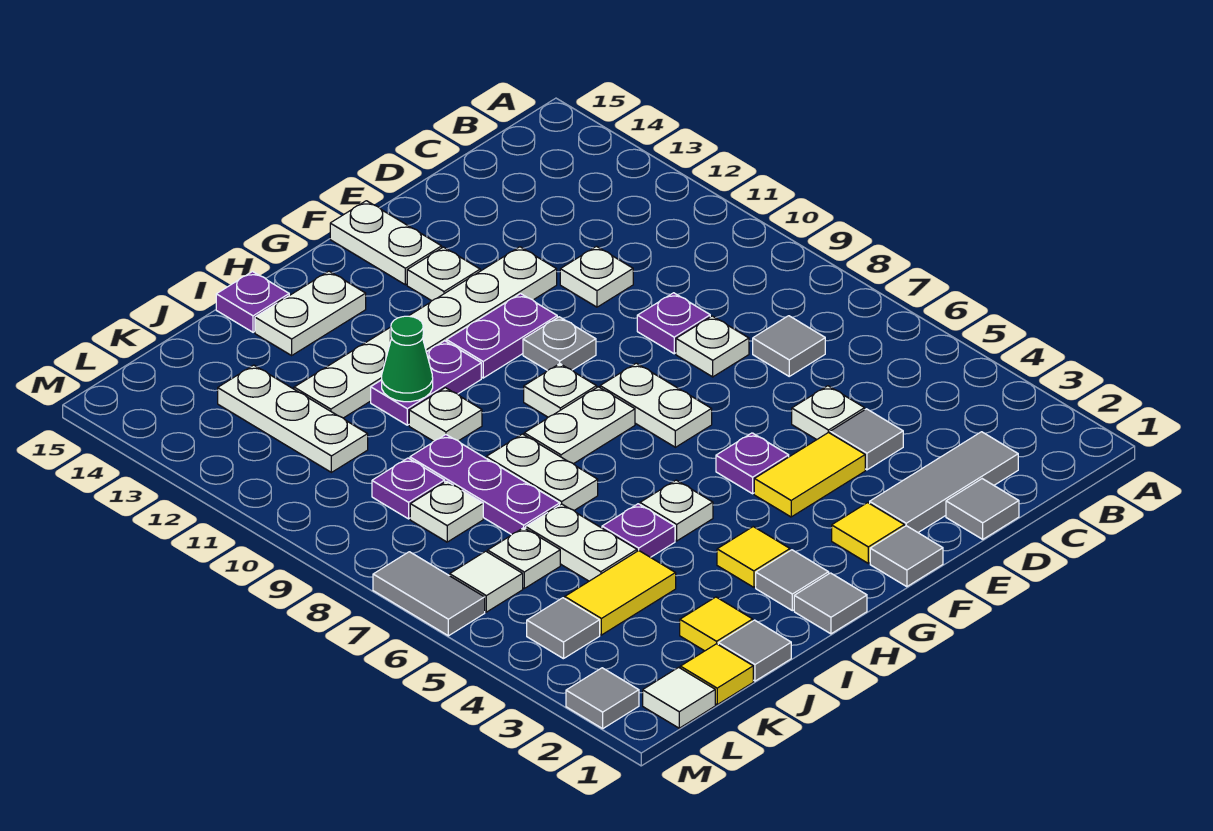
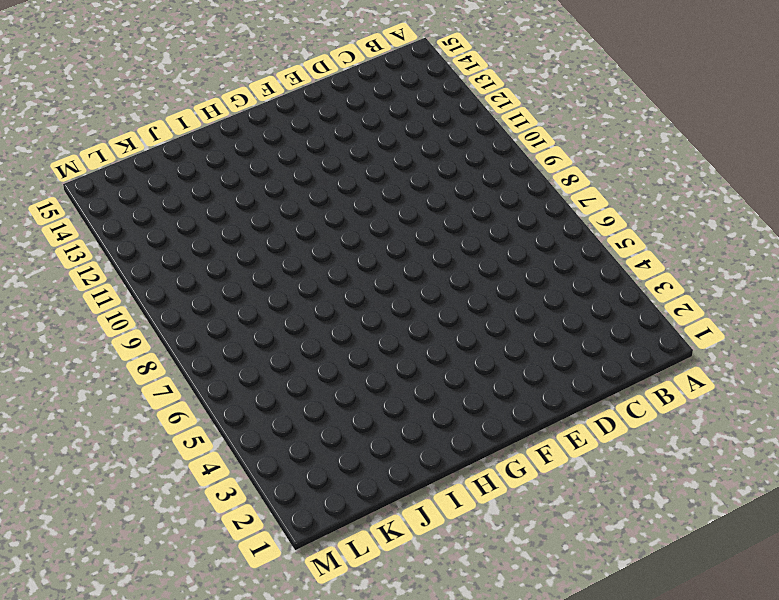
none -> grey 1x3 tile [870,432,1018,532]
none -> grey 1x1 tile [753,316,825,376]
none -> grey 1x1 tile [946,479,1019,539]
none -> grey 1x1 tile [830,409,903,470]

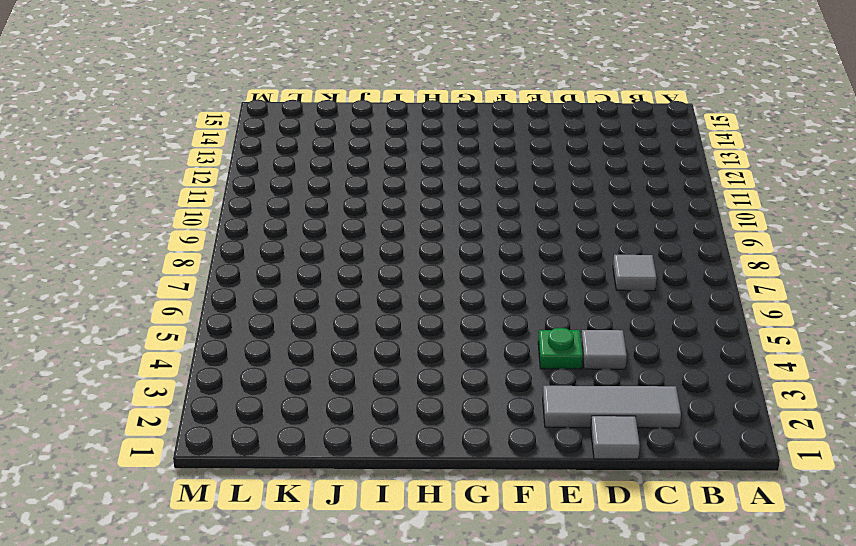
green 1x1 plate [538,328,583,369] -> yellow 1x2 tile [754,432,865,517]
none -> white 1x1 plate [792,386,865,440]
none -> white 1x1 plate [676,316,749,377]
none -> purple 1x1 plate [637,293,710,354]
none -> white 1x1 plate [560,246,633,307]

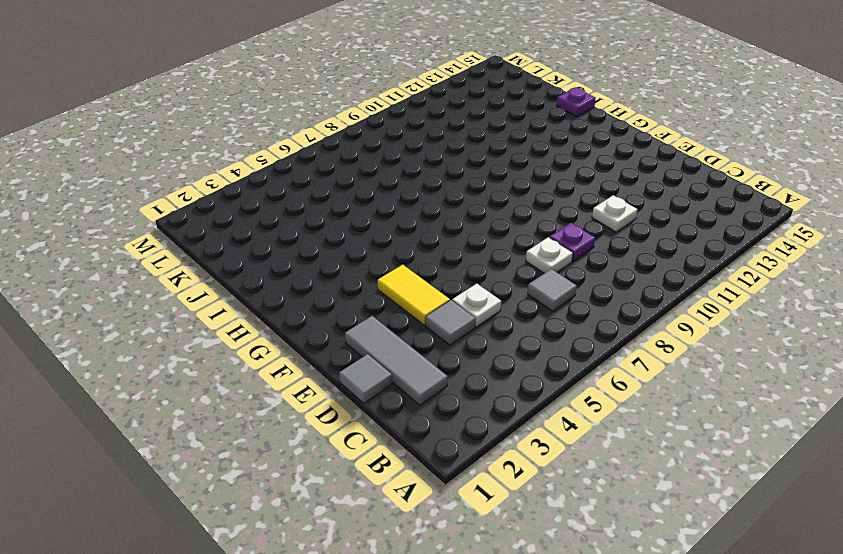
none -> white 1x6 plate [294,247,557,418]
none -> grey 1x1 tile [870,526,943,587]
none -> yellow 1x1 tile [832,503,904,563]
none -> purple 1x1 plate [716,433,789,494]

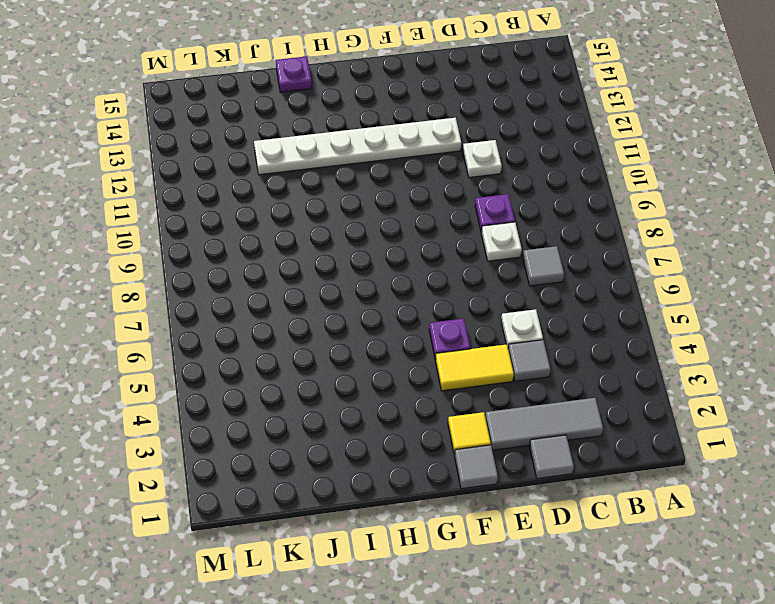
none -> white 1x2 plate [600,363,712,447]
none -> grey 1x1 plate [523,317,596,370]
none -> purple 1x2 plate [447,294,557,378]
none -> white 1x1 plate [407,247,480,301]

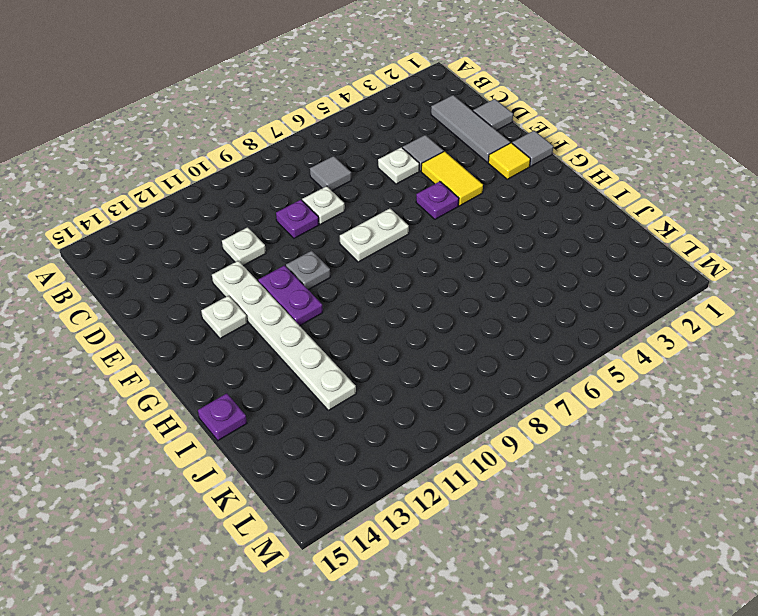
none -> white 1x2 plate [330,201,442,285]
none -> white 1x2 plate [524,387,635,464]
none -> white 1x1 plate [524,364,597,417]
none -> grey 1x1 tile [794,573,867,634]

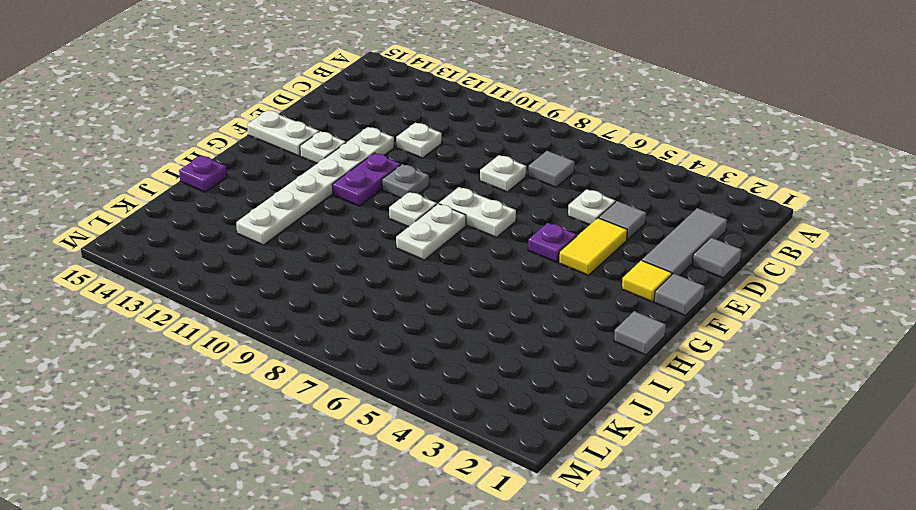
none -> purple 1x1 plate [637,293,710,354]
none -> grey 1x1 tile [756,550,829,611]
none -> yellow 1x1 tile [717,527,790,587]
none -> white 1x1 plate [640,480,713,541]

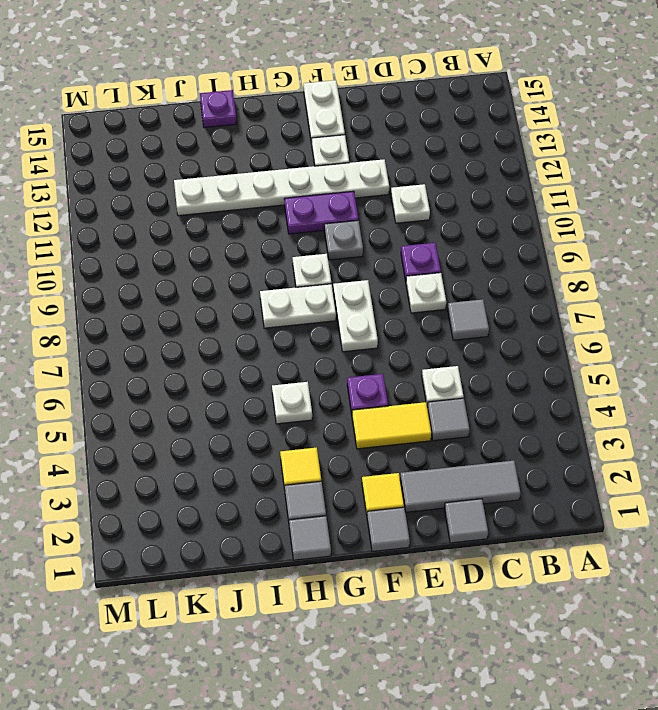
none -> purple 1x2 plate [371,341,481,425]
none -> white 1x2 plate [255,271,366,355]
none -> purple 1x1 plate [602,504,675,557]
none -> white 1x2 plate [486,434,598,510]

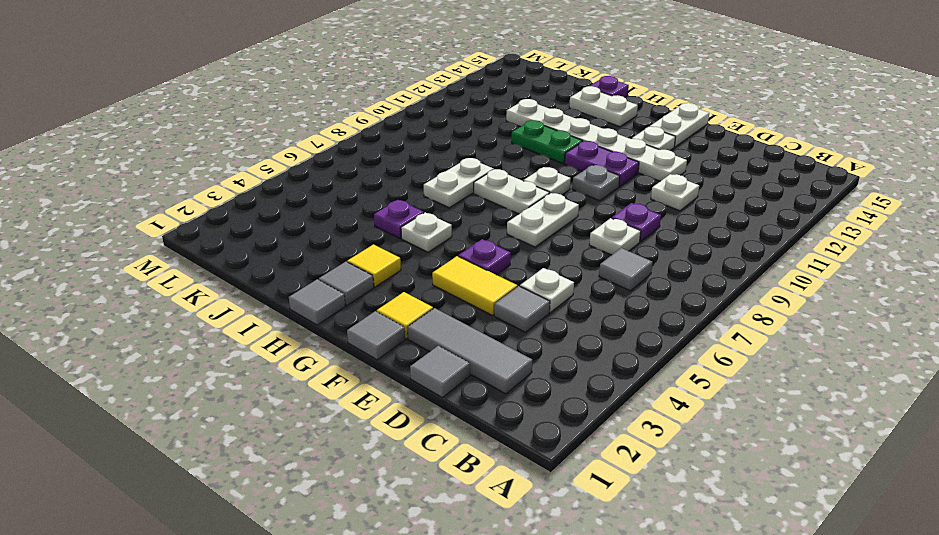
green 1x2 plate [512,120,583,164] -> purple 1x2 plate [371,341,481,425]
none -> white 1x1 plate [409,388,482,441]
none -> grey 1x1 tile [718,620,791,681]
none -> yellow 1x1 tile [680,597,753,651]
none -> yellow 1x2 tile [565,551,676,635]

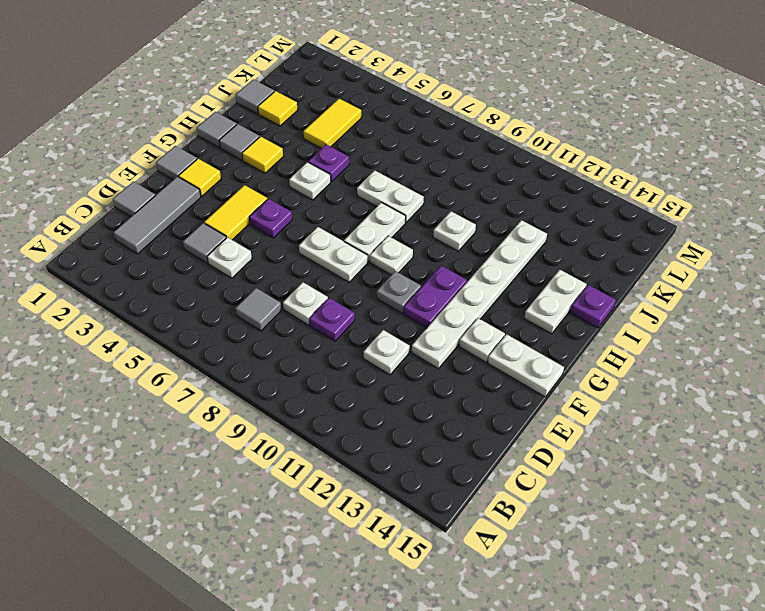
none -> purple 1x2 plate [371,341,481,425]
none -> white 1x2 plate [526,504,637,581]
none -> purple 1x3 plate [410,435,560,535]
none -> yellow 1x1 tile [680,644,753,705]

